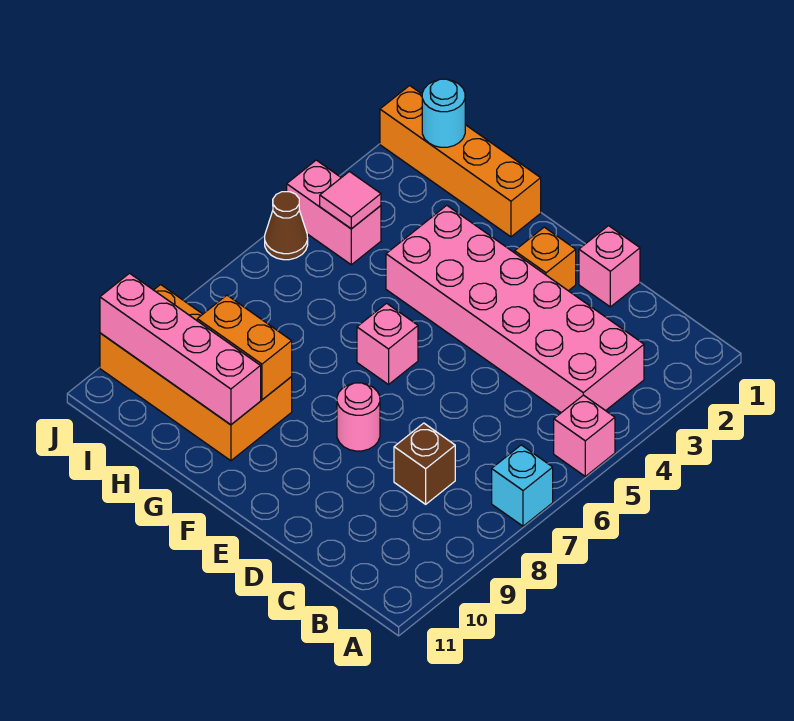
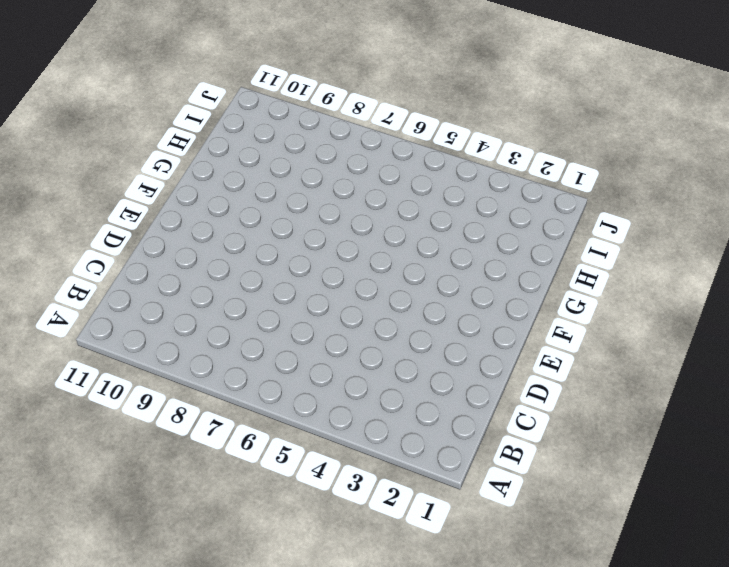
none -> pink 1x1 brick [554,395,615,476]
none -> cyan 1x1 brick [492,445,553,526]
none -> pink 2x6 brick [386,205,644,413]

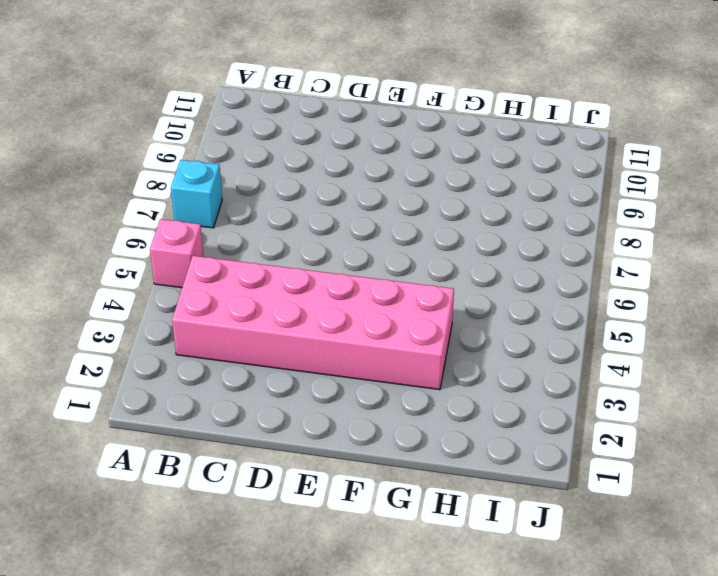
none -> brown 1x1 brick [394,423,455,504]
none -> pink 1x1 brick [579,226,640,307]
none -> orange 1x1 brick [515,227,576,291]

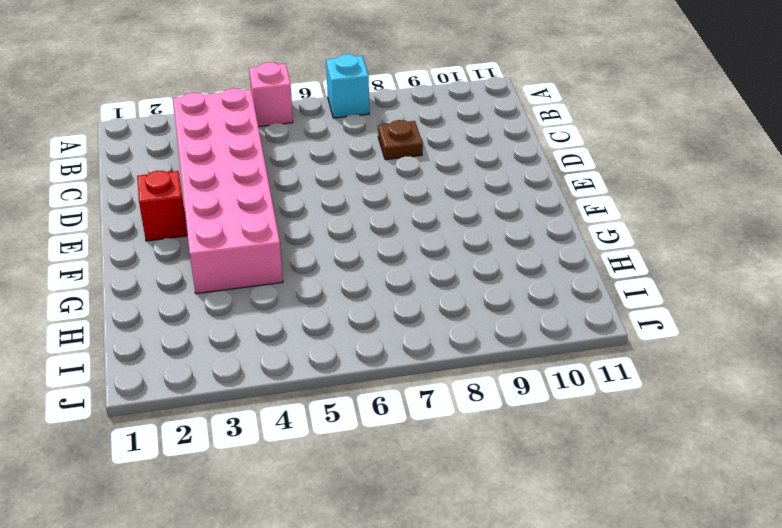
brown 1x1 plate [378,120,423,160] -> brown 1x1 brick [394,423,455,504]
red 1x1 brick [137,171,187,241] -> orange 1x1 brick [515,227,576,291]
none -> pink 1x1 brick [579,226,640,307]
none -> pink 1x1 round brick [337,383,380,451]
none -> pink 1x1 brick [357,303,418,385]

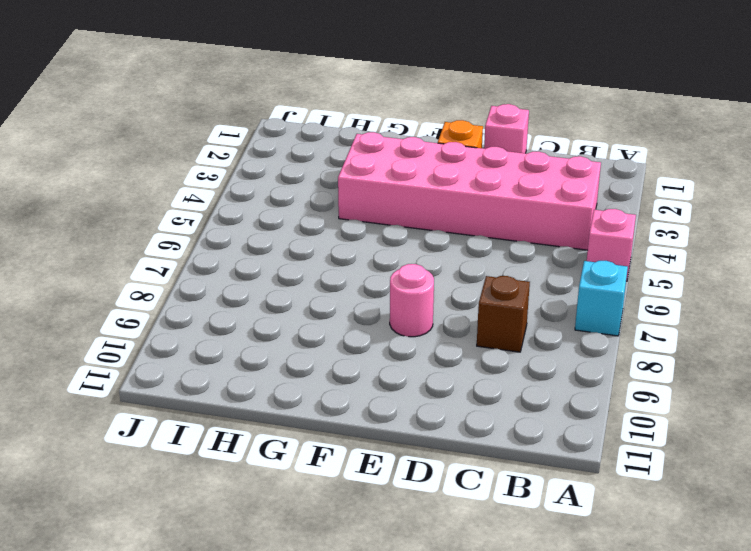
none -> pink 1x1 brick [357,303,418,385]
none -> orange 1x4 brick [380,86,541,237]
none -> orange 2x4 brick [100,285,292,461]

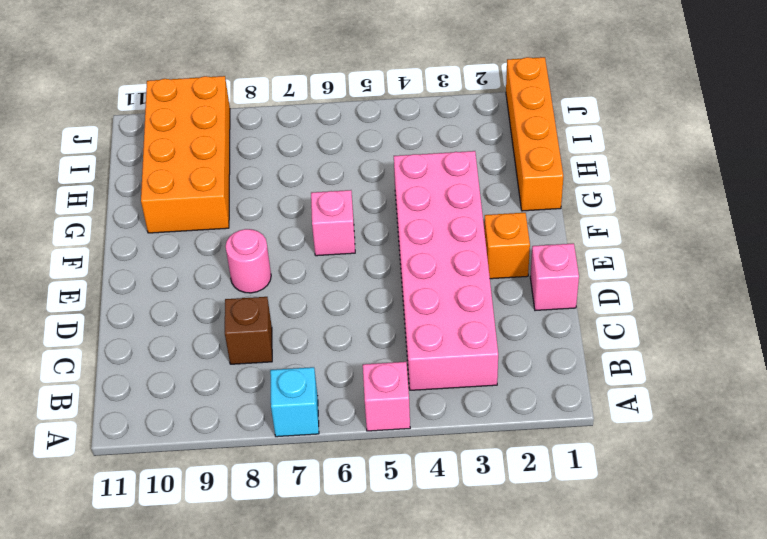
none -> pink 1x2 brick [287,160,381,265]
none -> brown 1x1 cone [265,192,308,260]
none -> orange 1x2 brick [197,295,292,400]

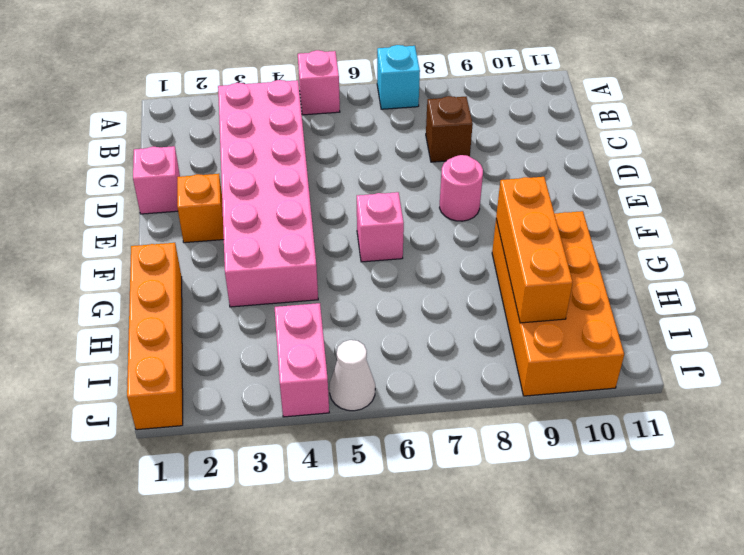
orange 1x3 brick [496,177,573,323] -> orange 1x2 brick [197,295,292,400]
white 1x1 cone [329,340,375,411] -> brown 1x1 cone [265,192,308,260]
none -> pink 1x4 brick [100,273,261,425]
none -> cyan 1x1 round brick [422,79,465,147]
none -> pink 1x1 tile [320,172,381,229]

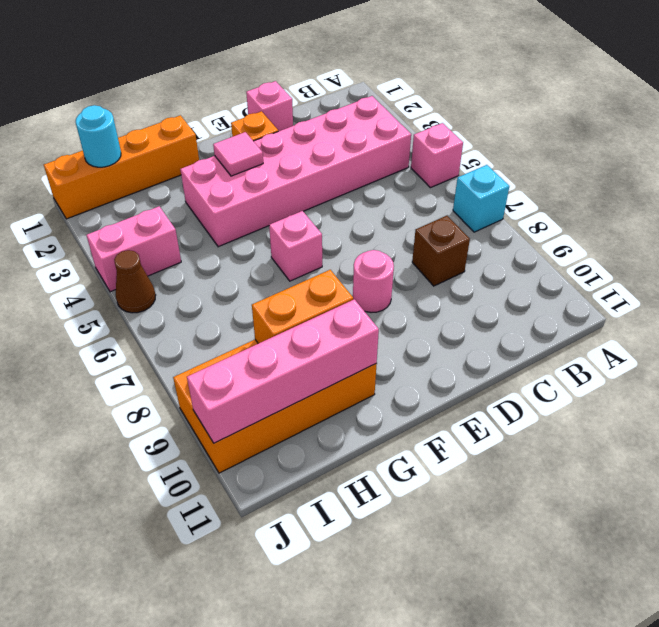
pink 1x1 tile [213,132,263,176] -> pink 1x1 tile moved to [320,172,381,229]

